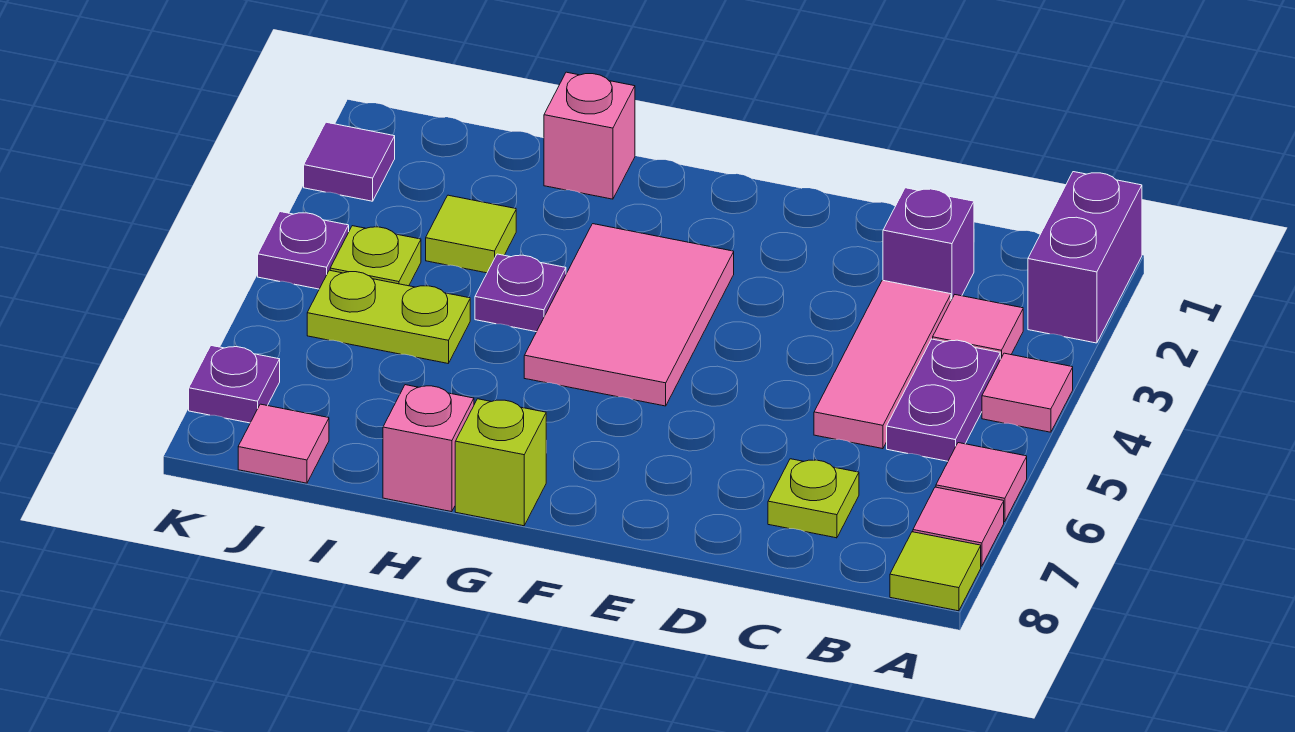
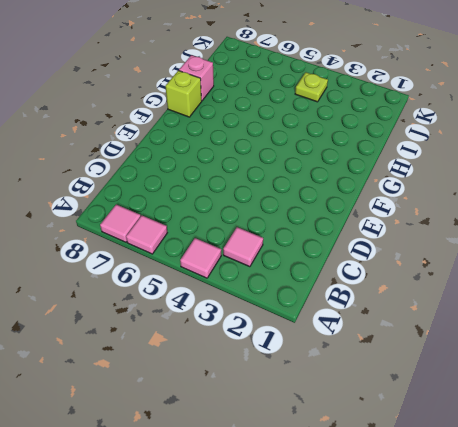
none -> purple 1x2 brick [1028,172,1142,343]
none -> lime 1x1 tile [890,532,981,611]
none -> purple 1x2 plate [887,339,1000,461]

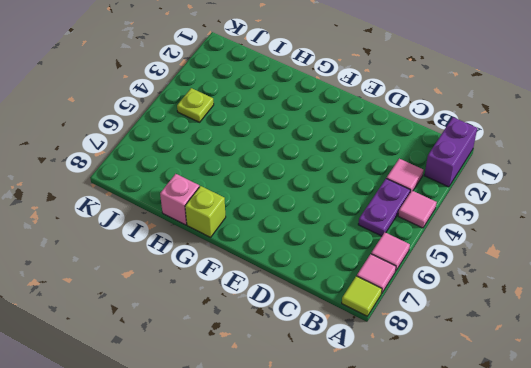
none -> purple 1x1 brick [883,188,974,300]
none -> pink 1x3 tile [814,280,951,449]
none -> lime 1x1 plate [768,459,859,538]

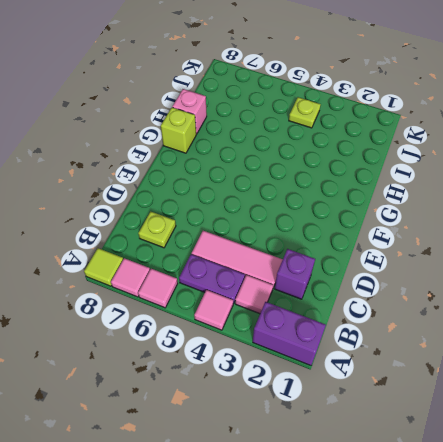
none -> pink 2x3 tile [524,224,734,406]
none -> pink 1x1 brick [544,72,635,199]
none -> purple 1x1 plate [475,254,566,332]

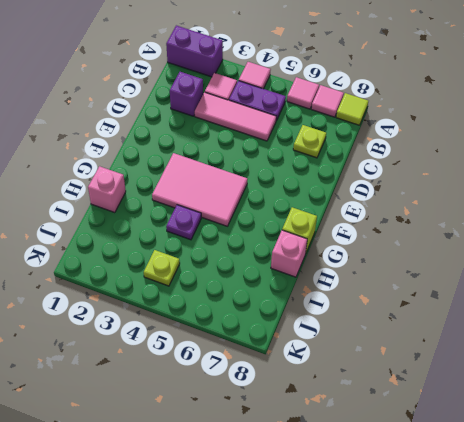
none -> lime 1x1 tile [426,195,516,273]
none -> lime 1x2 plate [307,270,470,363]
none -> pink 1x1 tile [238,404,329,483]

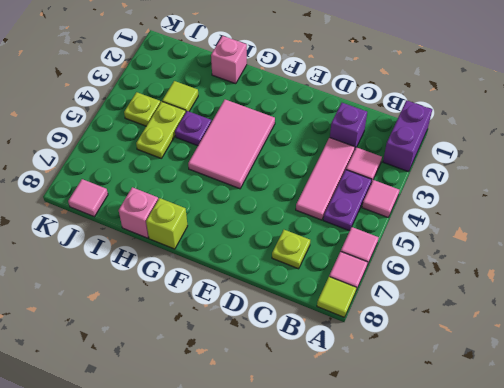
lime 1x2 plate [136,102,186,159] -> lime 1x2 plate turned to [307,270,470,363]
none -> purple 1x1 tile [304,122,395,201]
none -> purple 1x1 plate [258,212,349,289]
none -> purple 1x1 plate [189,346,280,423]

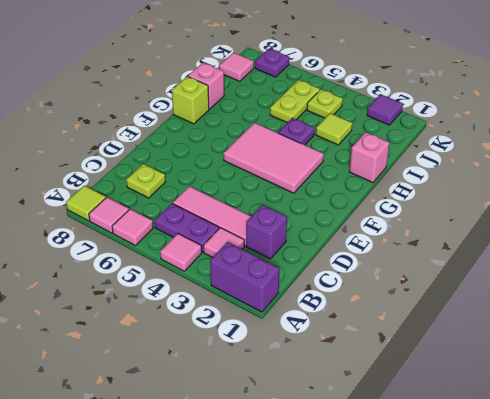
none -> purple 1x1 plate [258,212,349,289]

